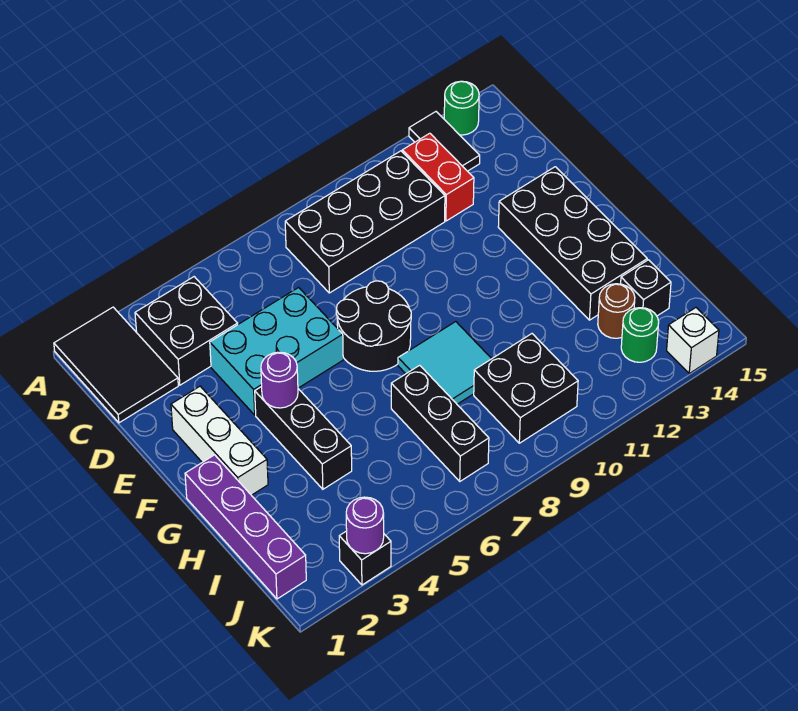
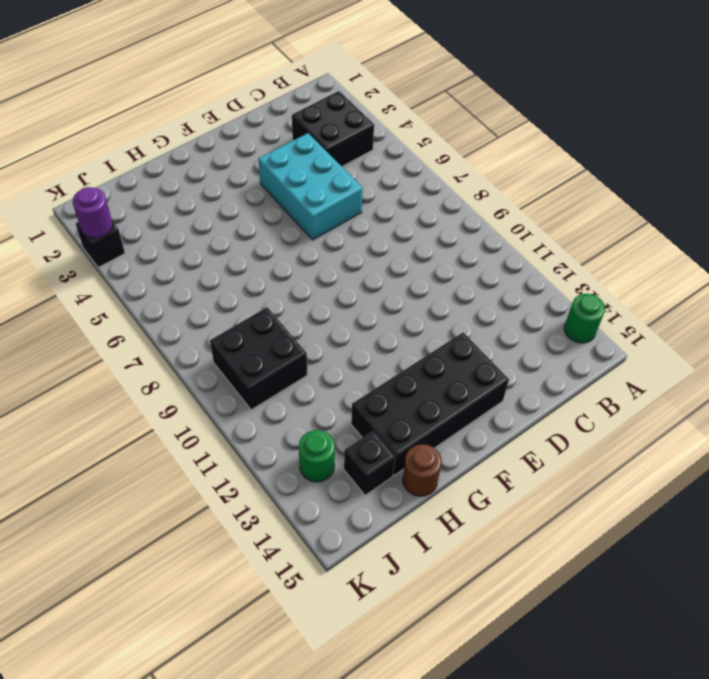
brown 1x1 round brick [403,444,442,496] -> brown 1x1 round brick moved to [598,284,635,338]
none -> black 2x3 tile [54,307,178,423]
none -> black 1x2 tile [409,112,480,171]
none -> black 2x4 brick [285,151,445,293]

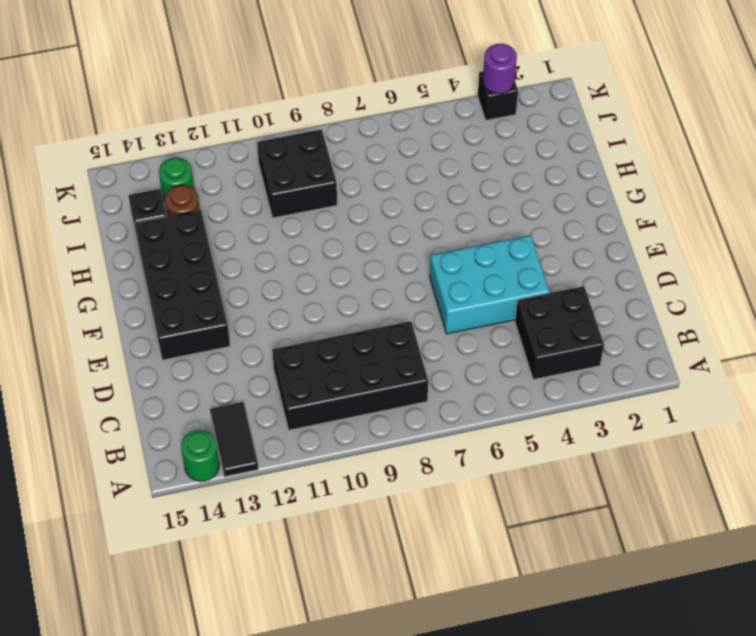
none -> black 2x3 tile [54,307,178,423]
none -> red 1x2 brick [402,133,474,221]
none -> white 1x3 brick [171,386,268,495]

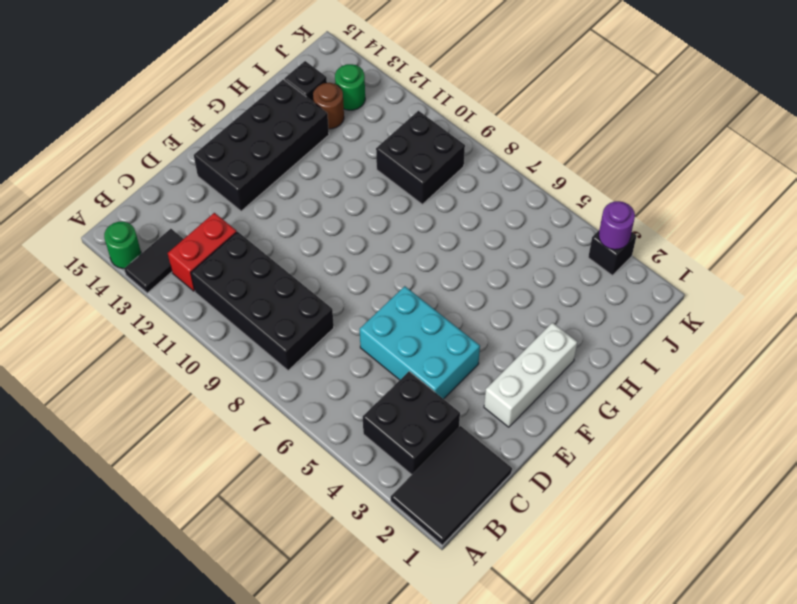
none -> black 2x2 round brick [336,281,411,371]
none -> black 1x3 brick [255,387,352,489]
none -> purple 1x4 brick [185,455,306,599]

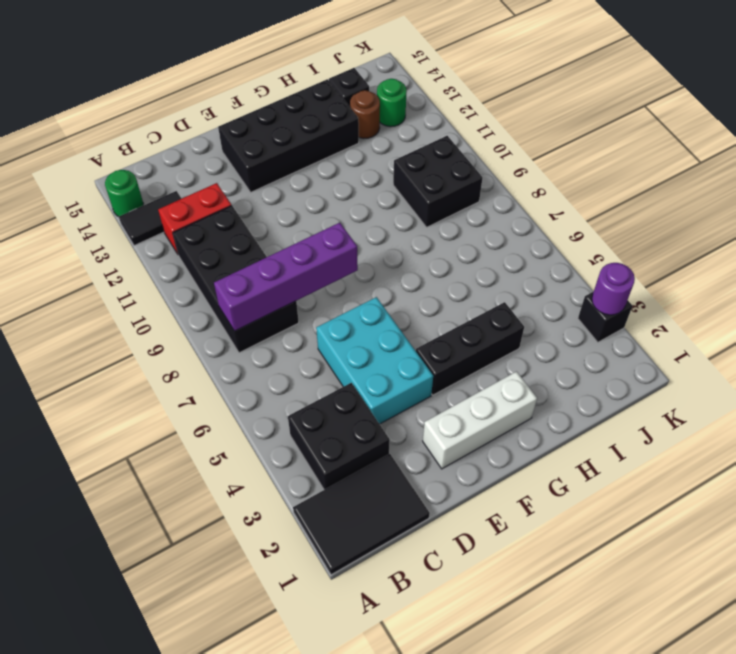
purple 1x4 brick [214,223,358,331] -> purple 1x4 brick moved to [185,455,306,599]
none -> black 2x2 round brick [336,281,411,371]
none -> cyan 2x2 tile [398,322,491,404]
none -> black 1x3 brick [391,365,489,481]

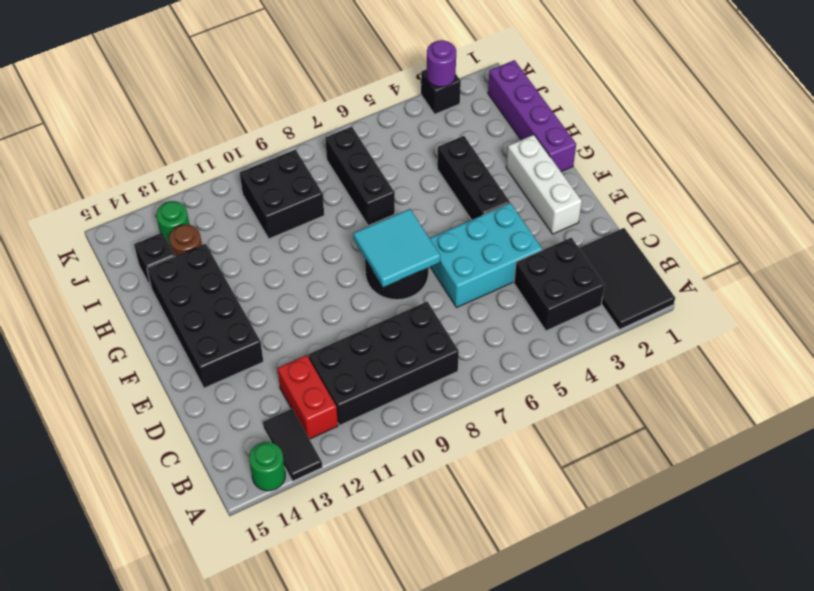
cyan 2x2 tile [353,209,440,287] -> cyan 2x2 tile moved to [398,322,491,404]
none -> white 1x1 brick [667,308,719,373]
none -> purple 1x1 round brick [261,352,298,408]

